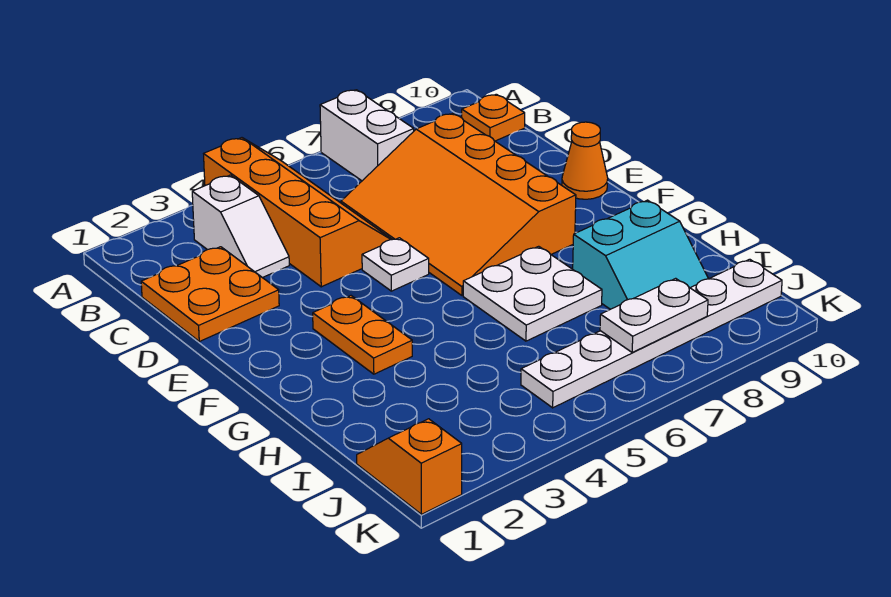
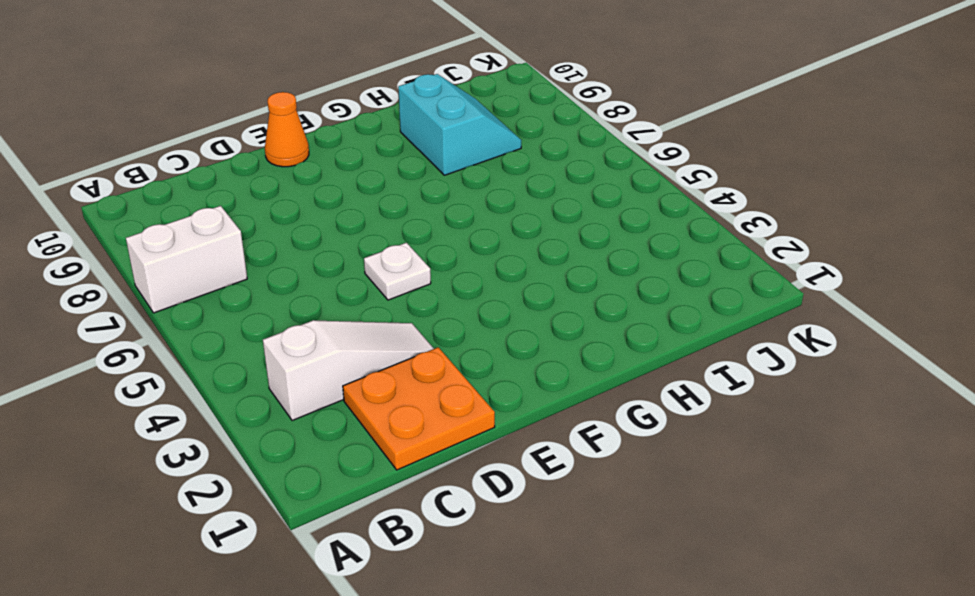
white 1x3 slope [263,320,434,421] -> white 1x2 slope [192,175,289,278]
none -> orange 2x4 slope [204,138,392,287]
none -> orange 1x1 plate [462,94,525,141]
none -> orange 3x4 slope [341,113,576,295]

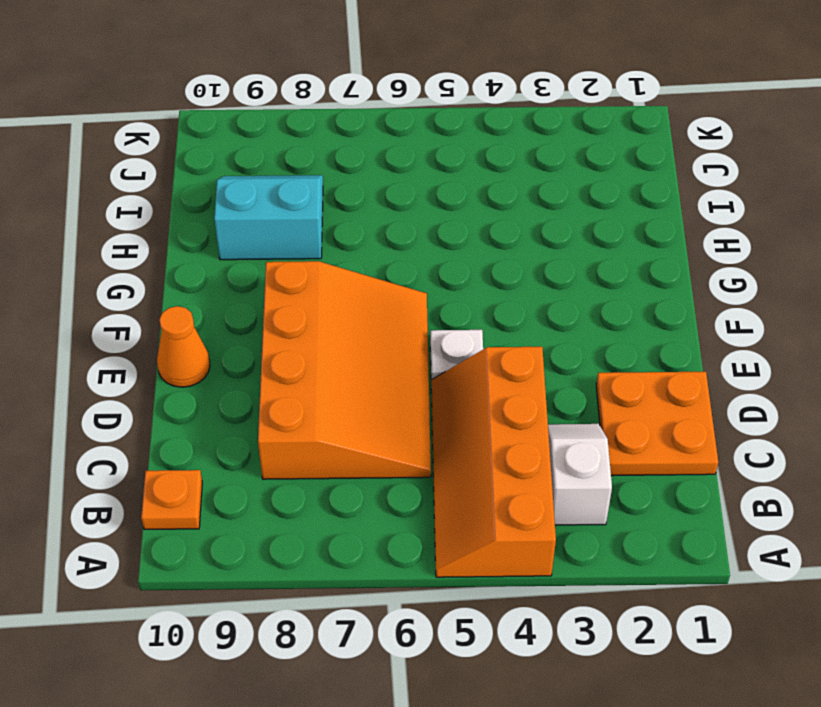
none -> white 1x2 brick [320,90,414,181]
none -> orange 1x2 plate [313,296,412,374]
none -> white 2x2 plate [463,246,602,341]

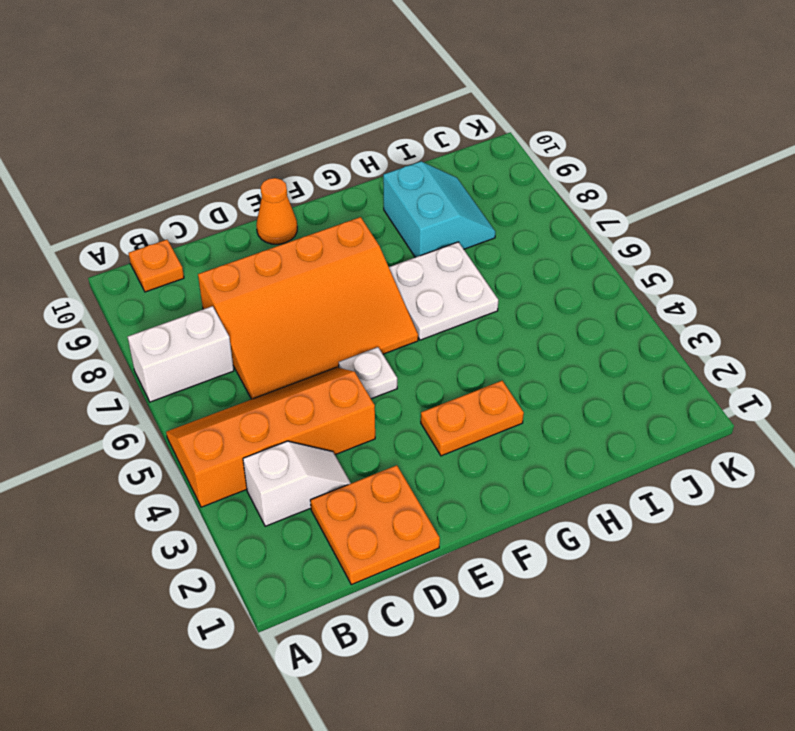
none -> orange 1x2 slope [357,419,462,514]
none -> white 1x6 plate [521,259,782,408]
none -> white 1x2 plate [600,278,708,352]

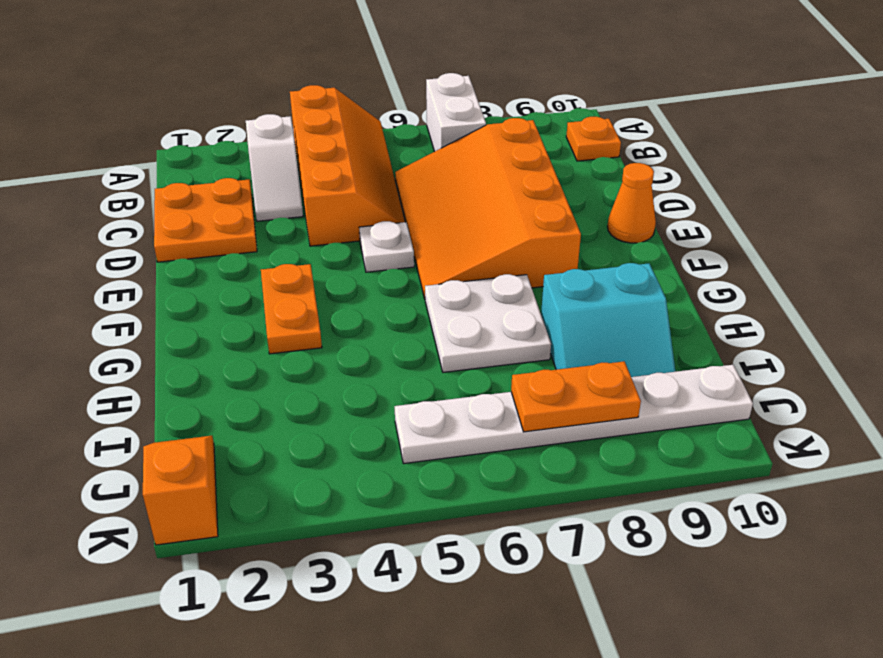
orange 1x2 plate [511,361,641,432] -> white 1x2 plate [600,278,708,352]

